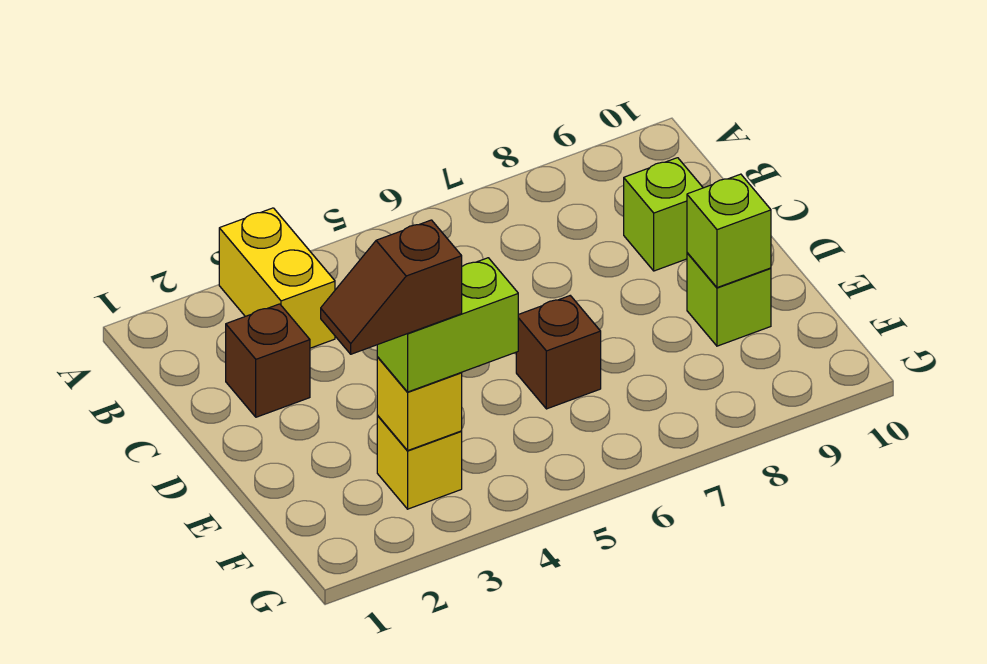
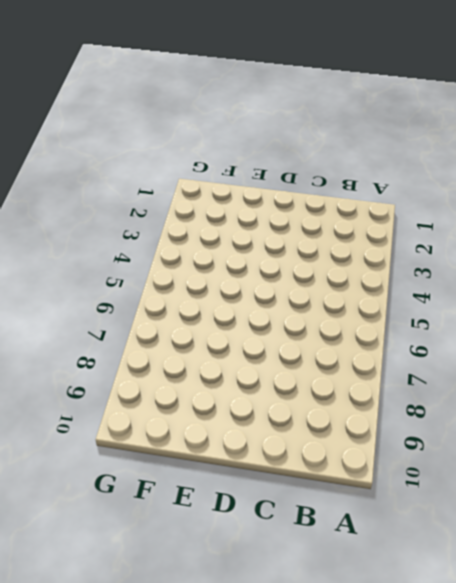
none -> yellow 1x2 brick [219,208,335,348]
none -> brown 1x1 brick [226,304,310,417]

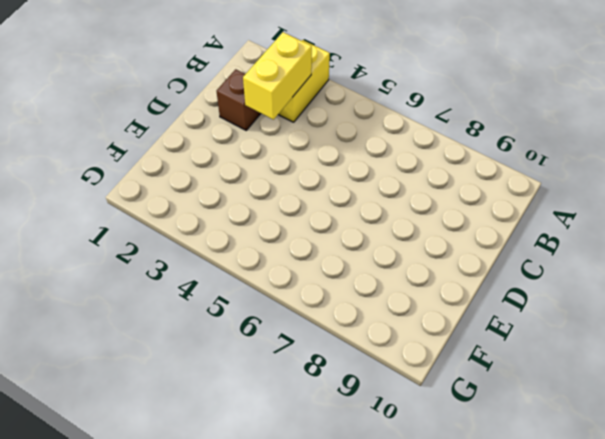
yellow 1x2 brick [243,32,312,120] -> none
none -> lime 1x1 brick [624,158,703,271]
none -> brown 1x1 brick [516,296,601,409]

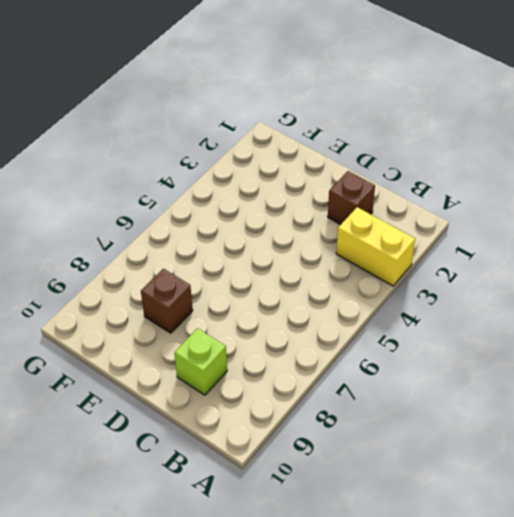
brown 1x1 brick [141,269,193,333] -> brown 1x1 brick moved to [516,296,601,409]
none -> lime 1x1 brick [687,253,771,346]
none -> yellow 1x1 brick [377,416,462,509]

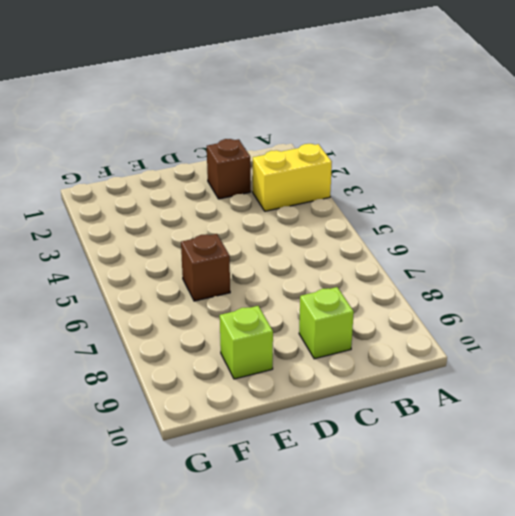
none -> yellow 1x1 brick [377,416,462,509]
none -> lime 1x1 brick [687,174,771,288]

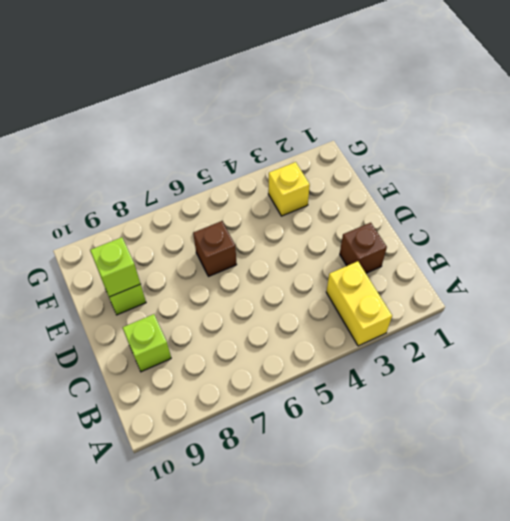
none -> yellow 1x1 brick [377,357,462,450]
none -> lime 1x2 brick [377,258,518,392]

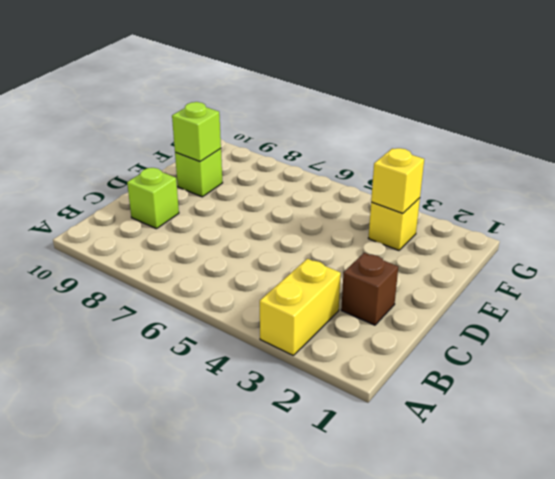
none -> brown 1x1 brick [516,296,601,409]
none -> lime 1x2 brick [377,258,518,392]

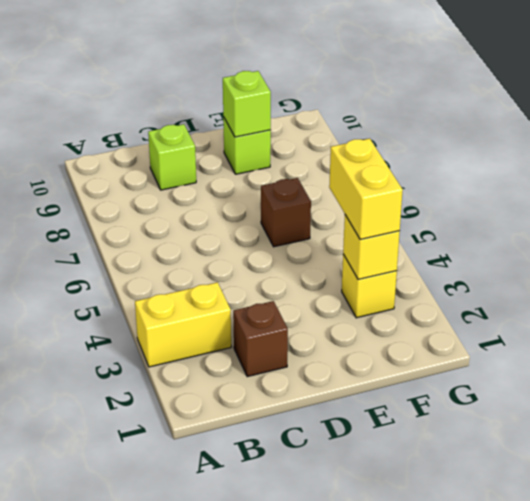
yellow 1x2 brick [329,139,403,239] -> lime 1x2 brick [377,258,518,392]
none -> brown 1x2 slope [321,220,462,354]

